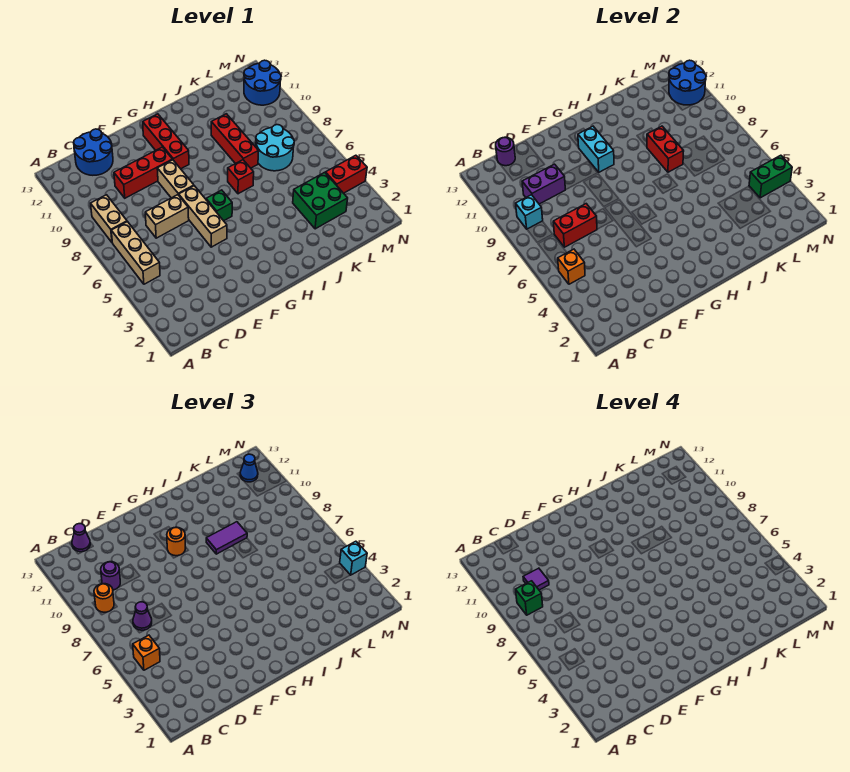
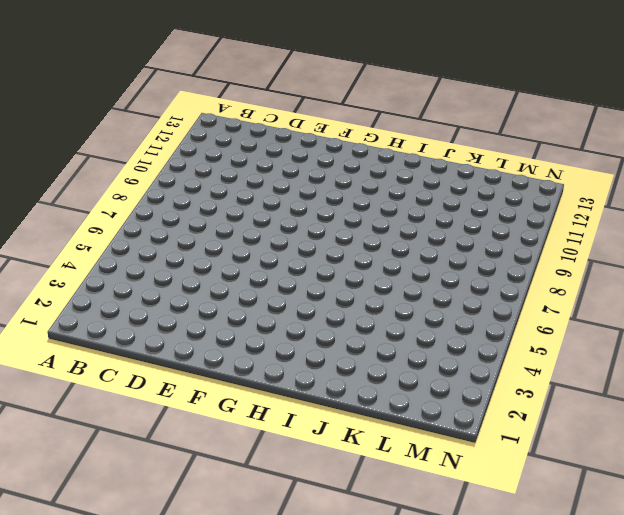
none -> tan 1x3 brick [111,222,160,284]
none -> tan 1x2 brick [91,195,127,242]
none -> blue 2x2 round brick [74,129,113,175]
none -> tan 1x2 brick [145,195,189,238]

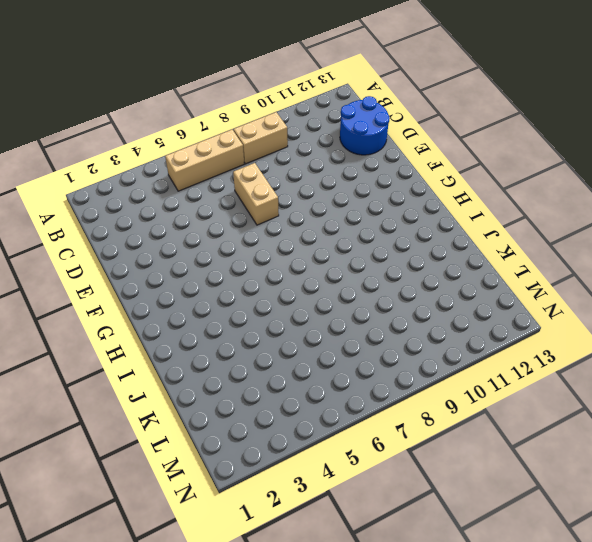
none -> red 1x3 brick [114,147,173,198]
none -> tan 1x3 brick [179,186,227,247]
none -> tan 1x2 brick [157,160,194,198]
none -> green 1x1 brick [206,190,232,221]

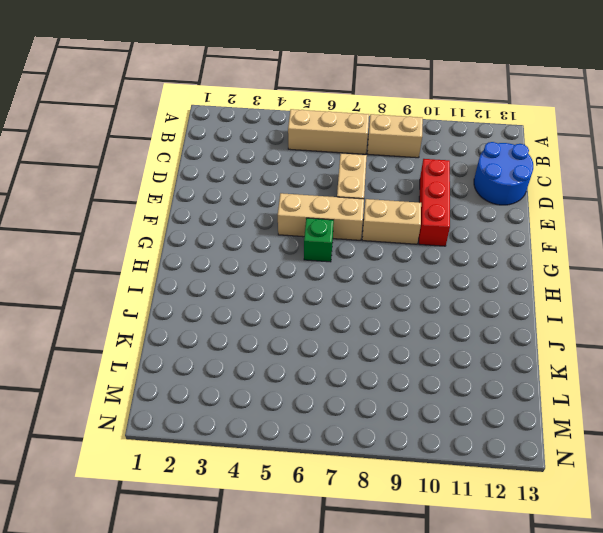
none -> red 1x3 brick [143,114,189,169]
none -> red 1x1 brick [228,160,254,194]
none -> red 1x3 brick [211,114,259,168]
none -> green 2x2 brick [293,172,348,229]

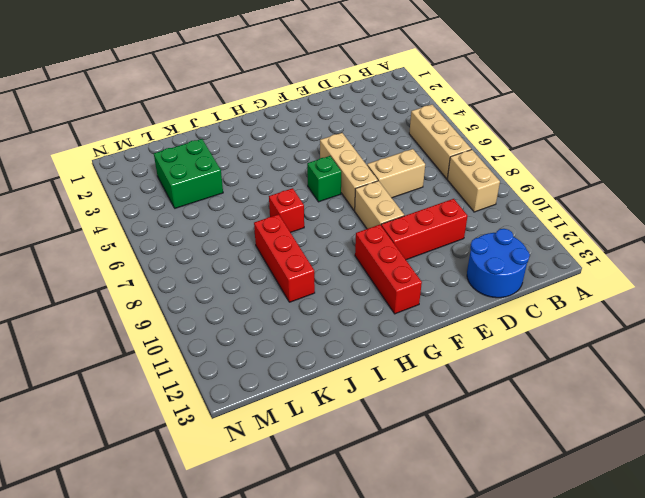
none -> cyan 2x2 round brick [256,125,294,171]
none -> red 1x2 brick [325,155,367,193]
none -> blue 2x2 round brick [244,60,281,105]
none -> orange 1x1 brick [558,249,585,284]

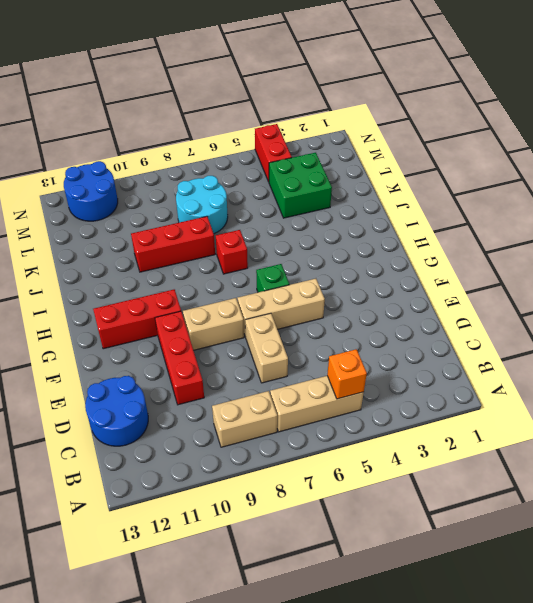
none -> cyan 1x1 brick [516,195,543,229]
none -> red 1x2 brick [553,204,597,247]
none -> purple 1x2 brick [522,164,565,204]
none -> purple 1x1 round brick [496,137,515,166]

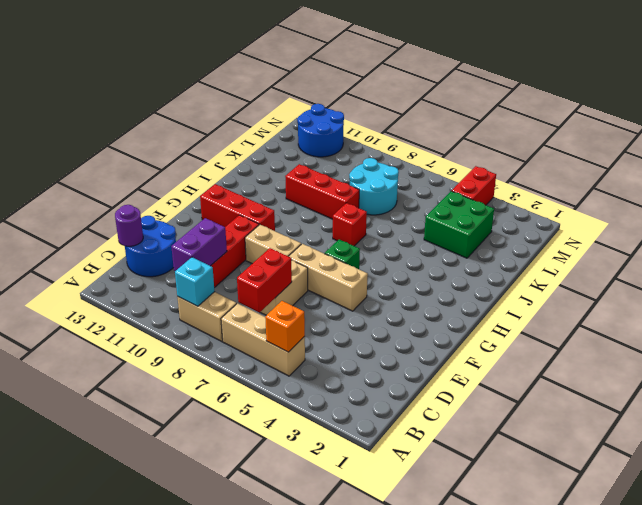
none -> cyan 1x2 brick [578,126,614,172]
none -> red 1x2 brick [647,126,684,172]
none -> green 1x2 brick [749,155,792,198]
none -> blue 2x2 round brick [669,60,706,105]

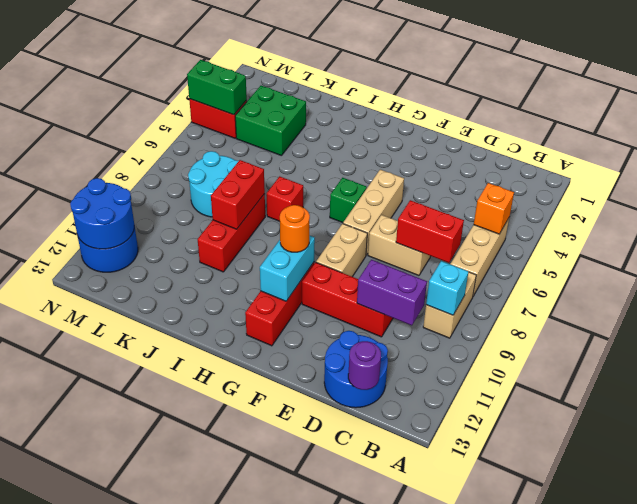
none -> orange 1x1 brick [133,635,160,670]
none -> orange 1x1 round brick [94,584,114,612]
none -> purple 1x1 cone [133,602,152,630]
none -> purple 1x1 round brick [101,562,120,590]

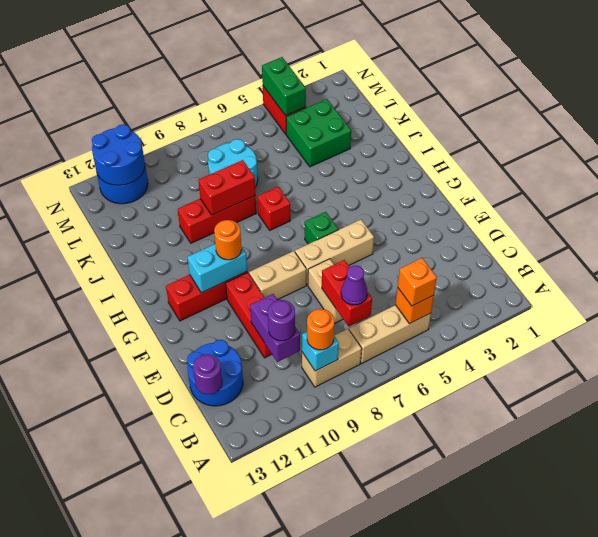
none -> purple 1x1 cone [72,524,90,552]
none -> purple 1x2 tile [206,522,247,554]
none -> blue 1x1 cone [240,454,258,482]
none -> cyan 1x1 brick [340,541,367,575]

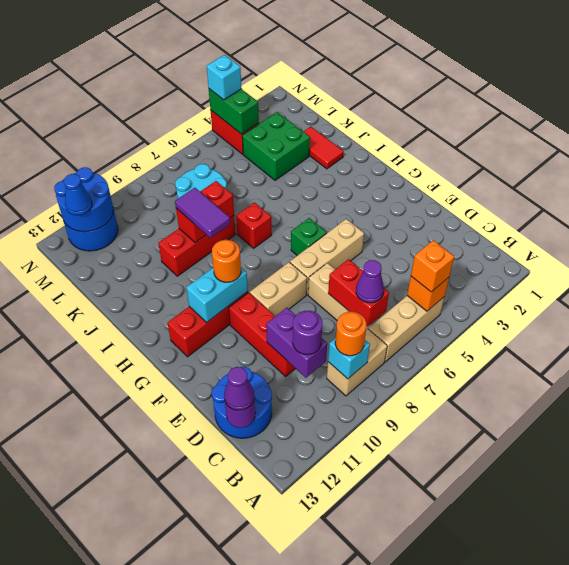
red 1x2 tile [303,127,344,169] -> none
none -> green 1x1 brick [516,581,543,615]
none -> purple 1x1 tile [523,568,549,590]

